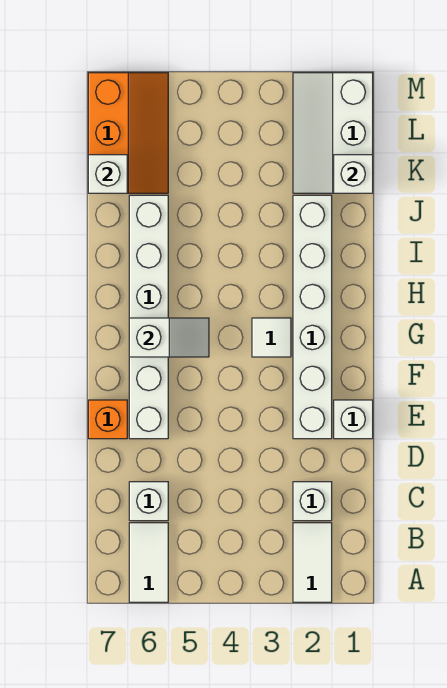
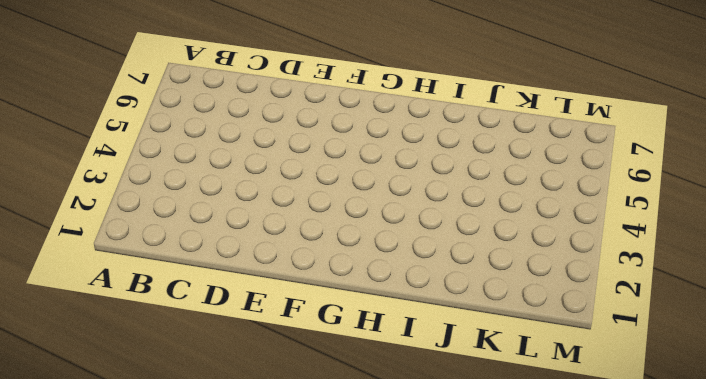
none -> white 1x2 tile [293,523,332,602]
none -> white 1x2 tile [129,523,168,602]
none -> white 1x1 brick [293,482,332,521]

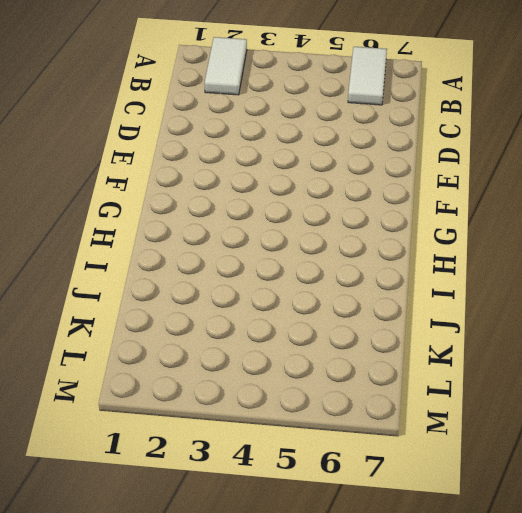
none -> white 1x1 brick [293,482,332,521]
none -> white 1x1 brick [129,482,168,521]
none -> white 1x1 brick [334,400,373,439]

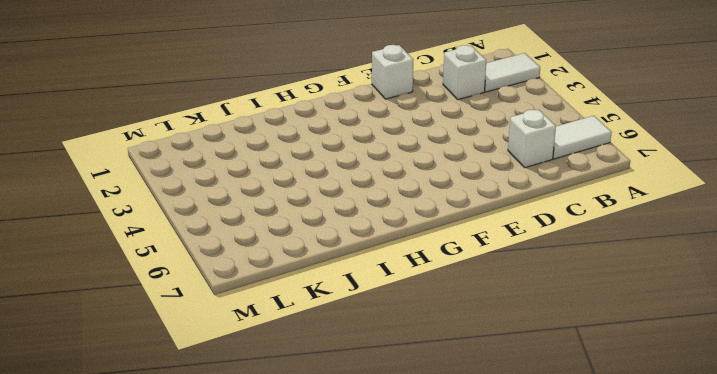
none -> white 1x6 brick [293,195,332,439]
none -> white 1x6 brick [129,195,168,439]
none -> orange 1x1 brick [88,400,127,439]

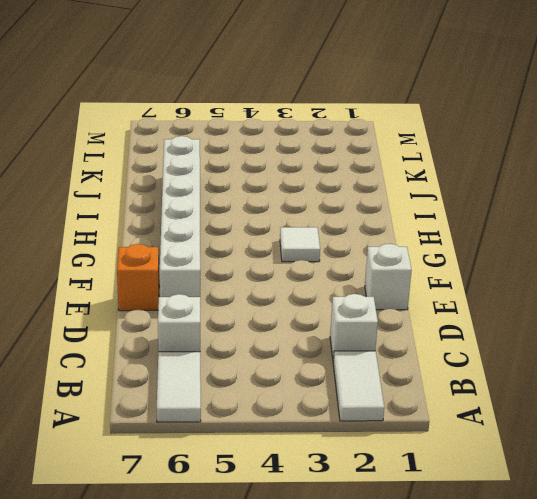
none -> white 1x6 brick [293,195,332,439]
none -> white 2x3 slope [293,73,373,193]
none -> orange 2x3 slope [88,73,168,193]

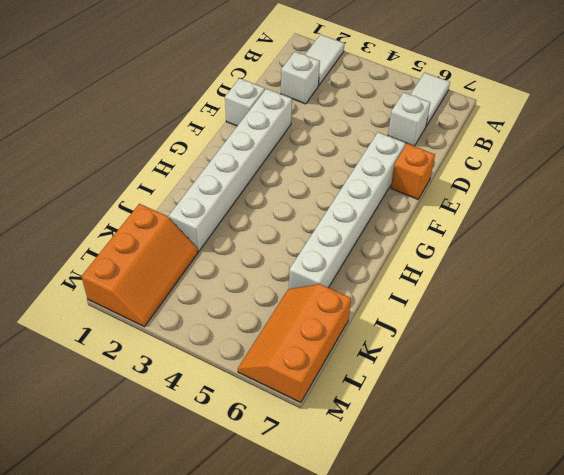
orange 2x3 slope [81,204,198,327] -> white 2x3 slope [293,73,373,193]
none -> white 1x1 tile [252,318,291,357]
none -> white 1x2 slope [129,318,209,357]
none -> white 1x1 brick [334,155,373,193]

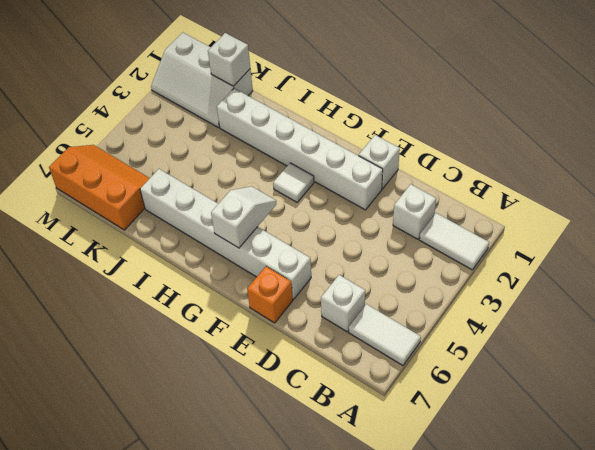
none -> white 1x1 brick [88,155,127,193]

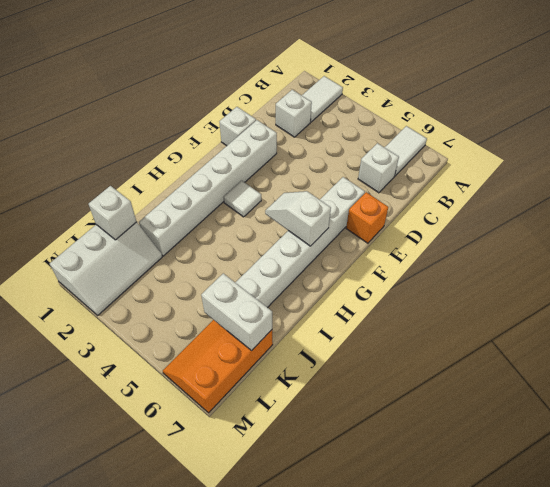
white 1x2 brick [201,273,272,351] -> white 1x1 brick [88,155,127,193]

